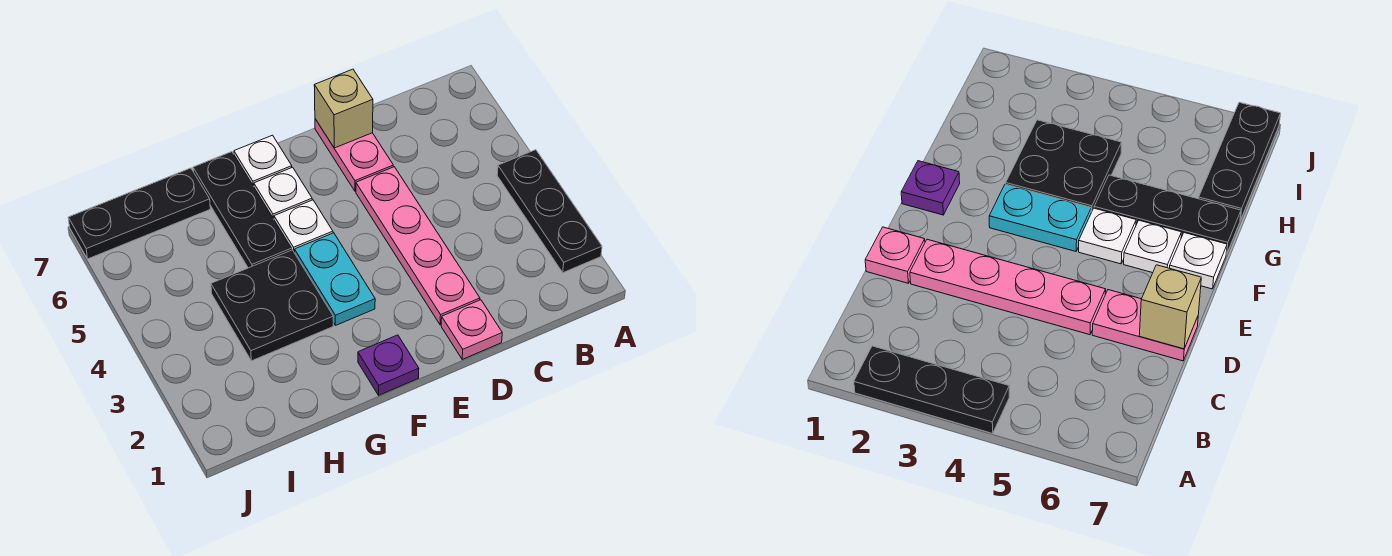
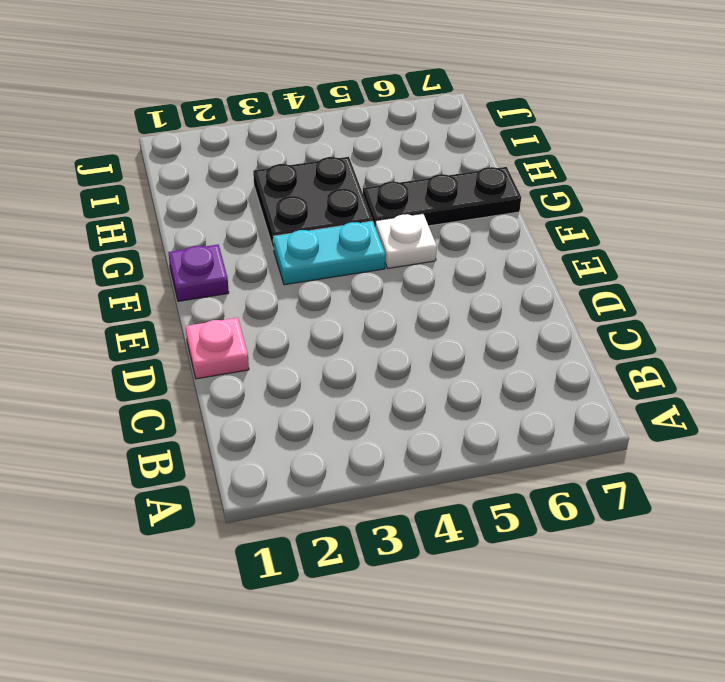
none -> black 1x3 plate [497,150,602,273]
none -> pink 1x4 plate [356,167,480,325]
none -> pink 1x2 plate [315,119,393,191]

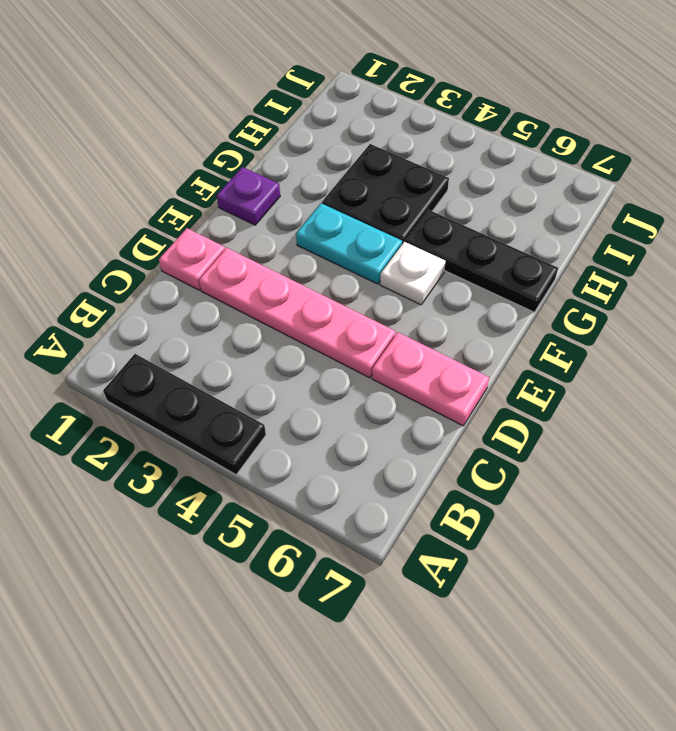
none -> white 1x1 plate [254,167,312,219]
none -> white 1x1 plate [234,135,292,186]
none -> black 1x3 plate [68,168,210,259]

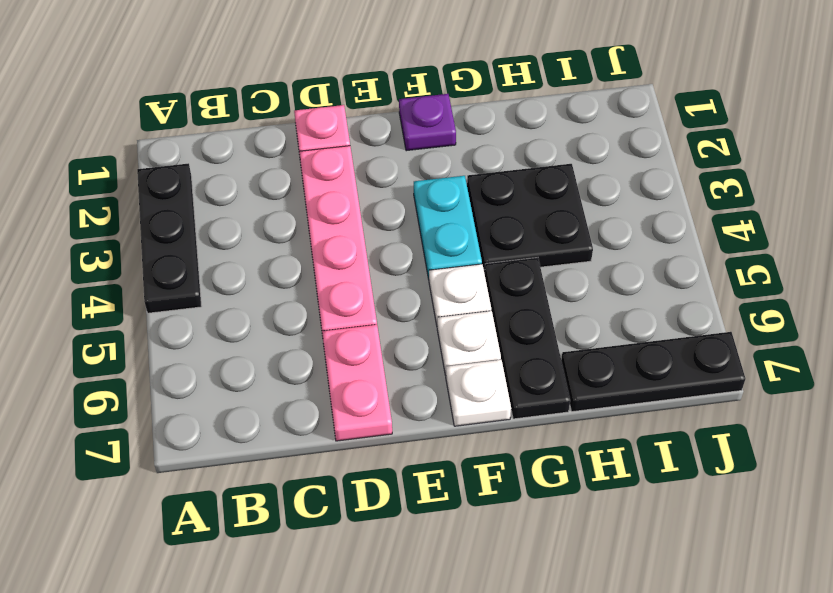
none -> tan 1x1 brick [314,69,373,148]

